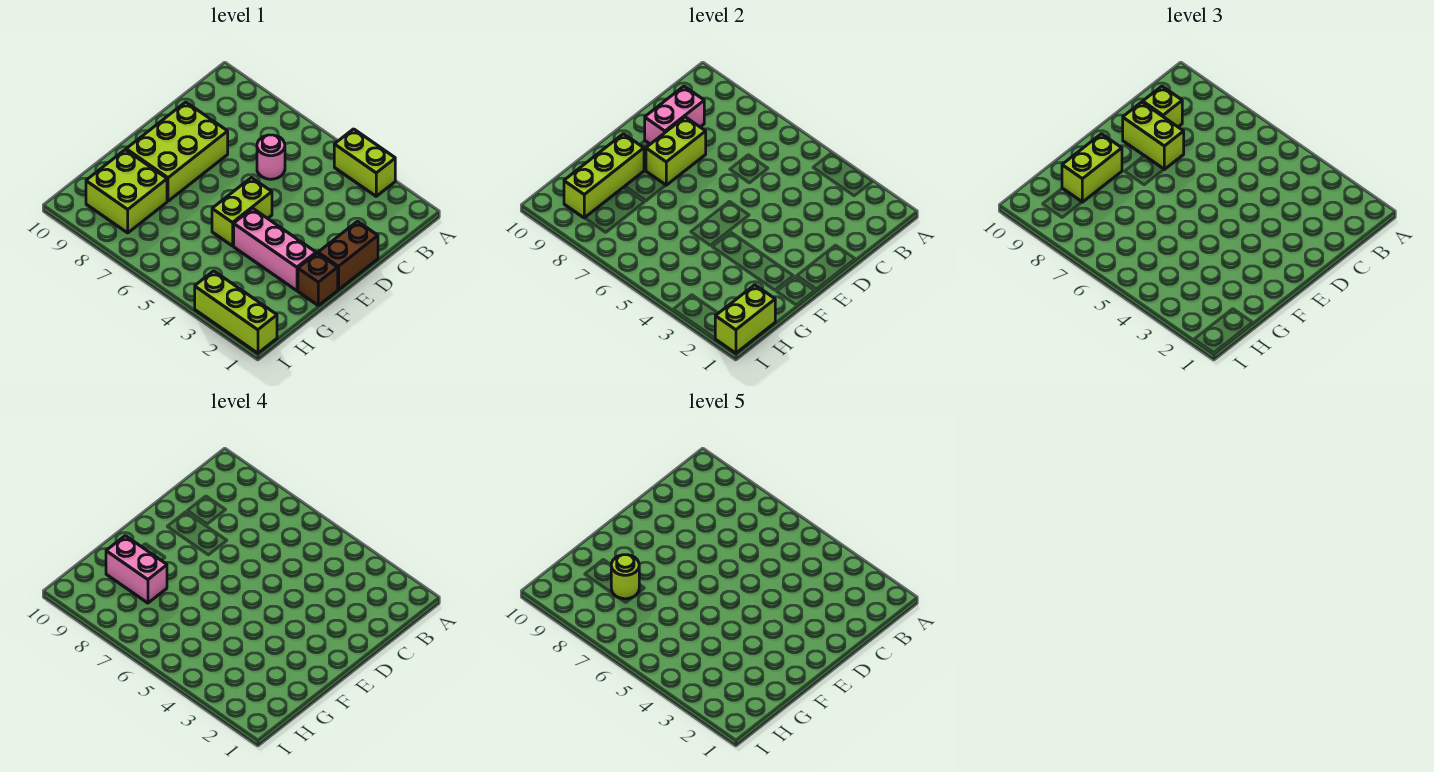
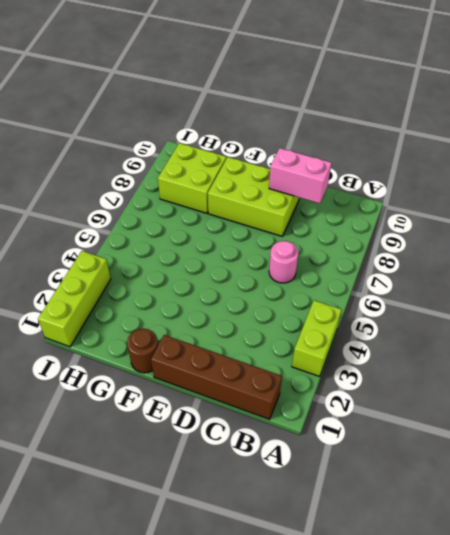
brown 1x4 brick [151,335,282,419] -> brown 1x2 brick [318,221,378,290]
brown 1x1 round brick [127,329,158,373] -> brown 1x1 brick [298,253,338,305]
none -> lime 1x2 brick [212,178,272,246]
none -> pink 1x3 brick [234,208,316,291]
none -> lime 1x2 brick [646,117,706,185]

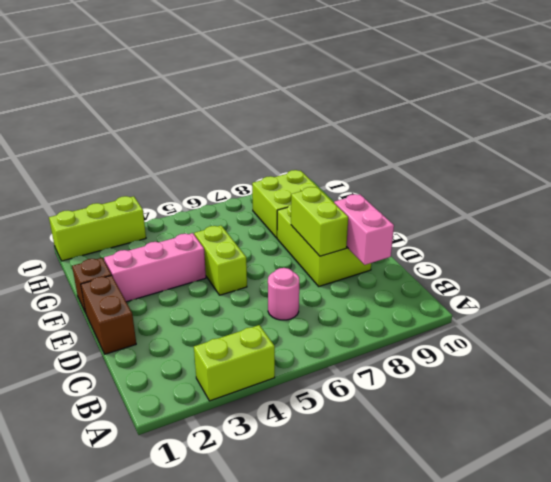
none -> lime 1x3 brick [564,134,644,218]
none -> lime 1x2 brick [715,285,775,353]
none -> lime 1x1 brick [1143,86,1182,127]

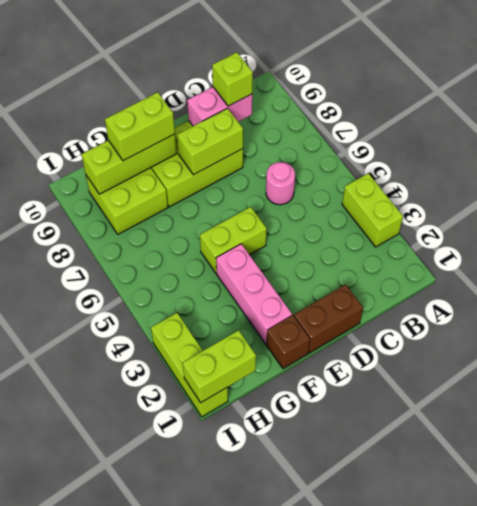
none -> lime 1x2 brick [1123,102,1184,169]
none -> pink 1x2 brick [106,536,167,603]
none -> lime 1x1 round brick [611,555,639,599]

